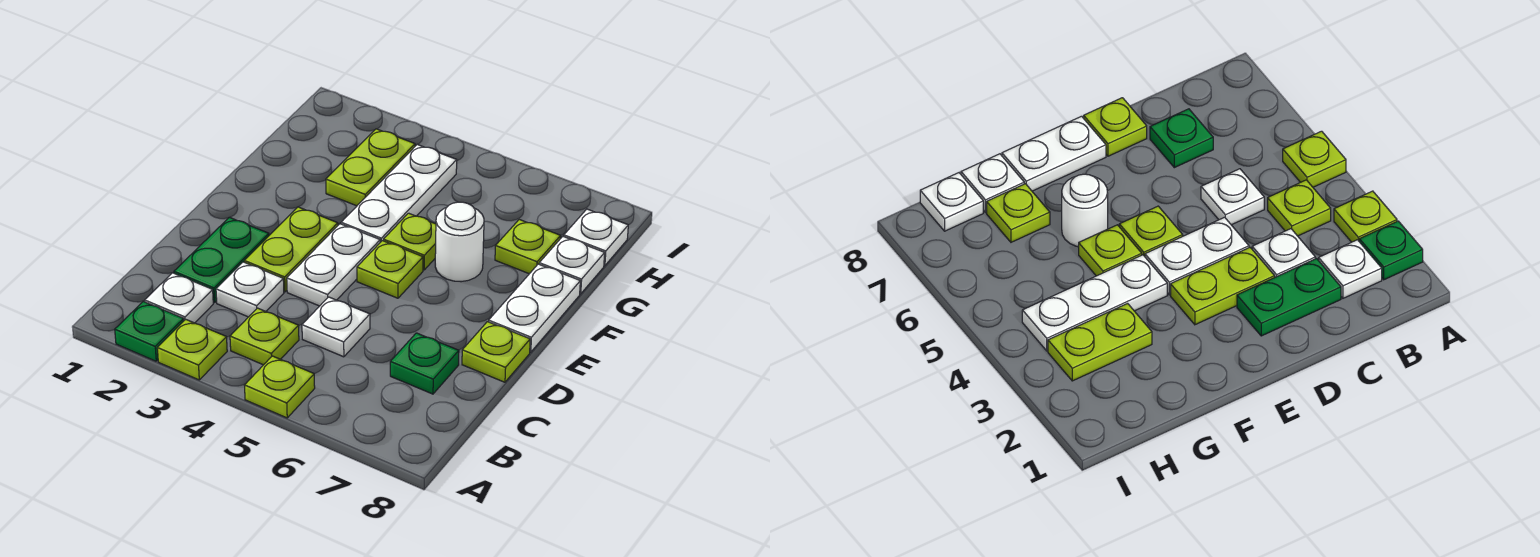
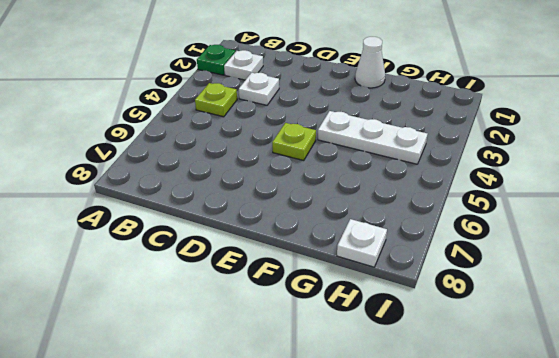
white 1x1 cone [355,37,385,88] -> none
none -> lime 1x1 plate [157,319,227,380]
none -> lime 1x1 plate [245,356,315,418]
none -> green 1x2 plate [174,217,269,303]

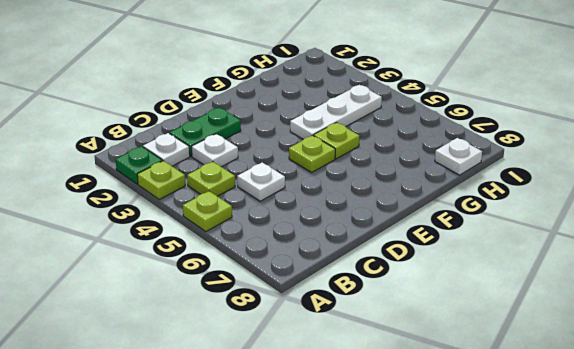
none -> green 1x1 plate [390,333,459,394]
none -> lime 1x2 plate [244,207,338,292]
none -> white 1x2 plate [287,224,380,306]

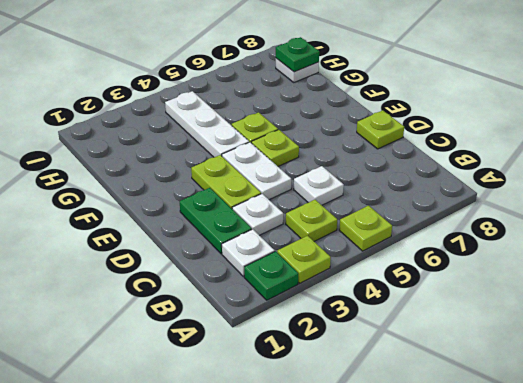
green 1x1 plate [276,37,319,72] -> green 1x1 plate moved to [390,333,459,394]
none -> white 1x2 plate [489,264,580,352]
none -> white 1x1 round brick [435,202,484,282]
none -> lime 1x2 plate [326,129,415,206]

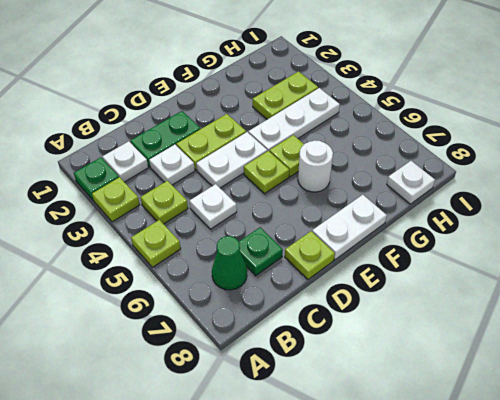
green 1x1 cone [212,236,247,290] -> none
none -> lime 1x1 plate [495,220,561,274]
none -> white 1x1 plate [539,236,605,294]

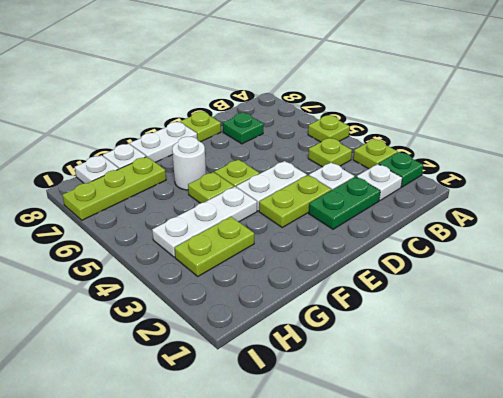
lime 1x3 plate [62,157,166,220] -> lime 1x1 plate [495,220,561,274]
none -> white 1x1 plate [302,297,370,357]

